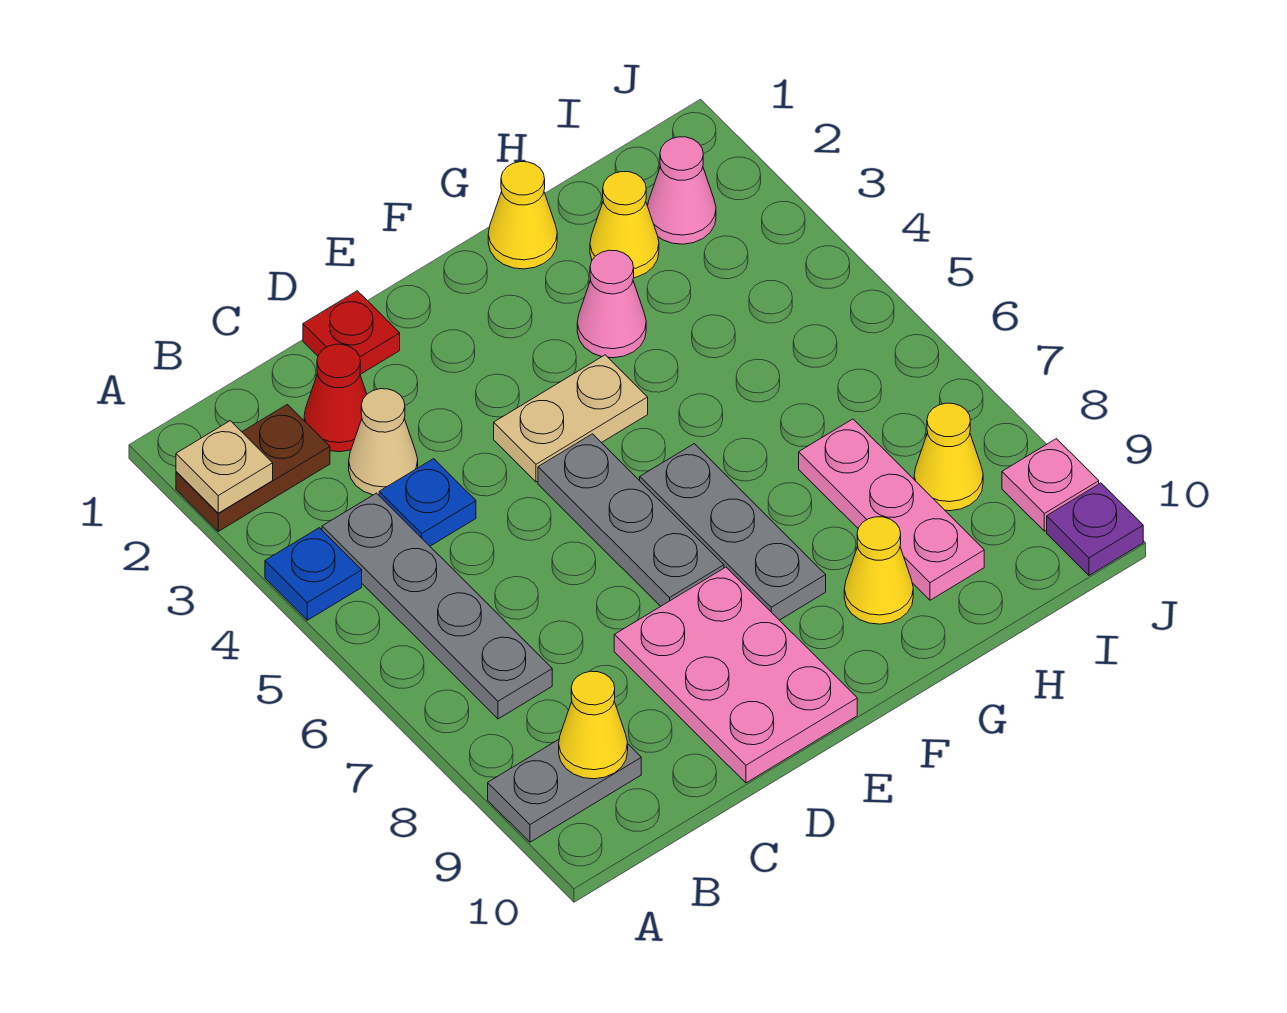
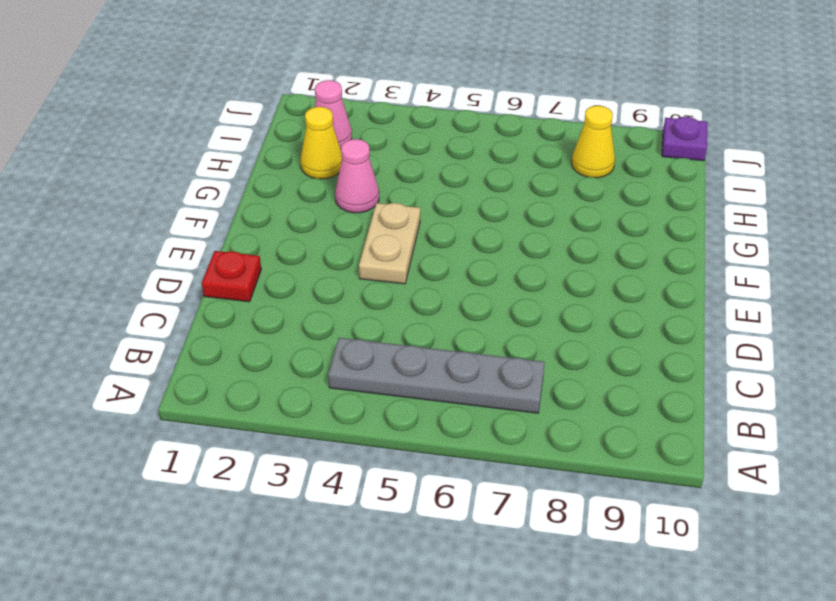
none -> brown 1x2 plate [176,404,330,531]
none -> blue 1x1 plate [265,528,362,620]
none -> grey 1x2 plate [488,740,641,842]

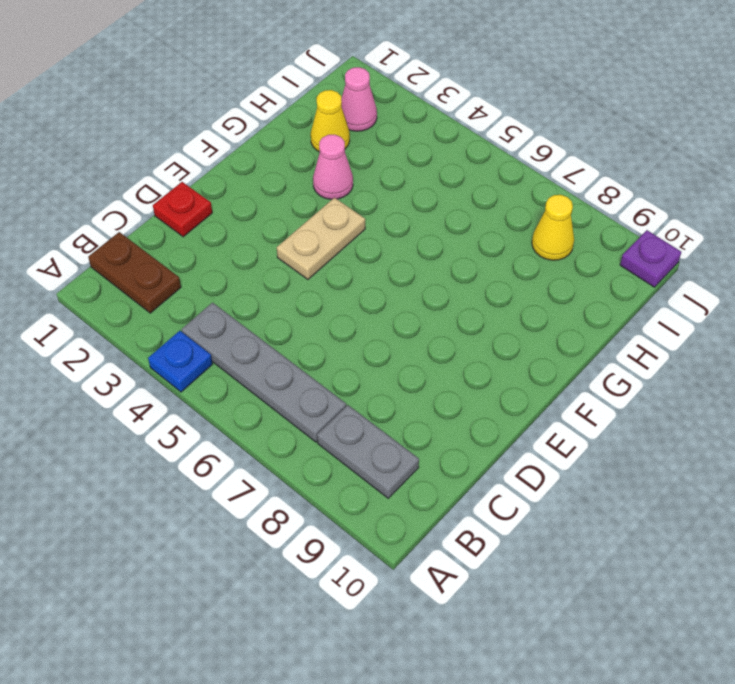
brown 1x2 plate [88,232,181,313] -> brown 1x2 plate turned to [176,404,330,531]
grey 1x2 plate [317,405,419,498] -> grey 1x2 plate turned to [488,740,641,842]
none -> red 1x1 cone [304,344,367,452]
none -> tan 1x1 cone [349,389,418,495]
none -> blue 1x1 plate [379,459,476,546]

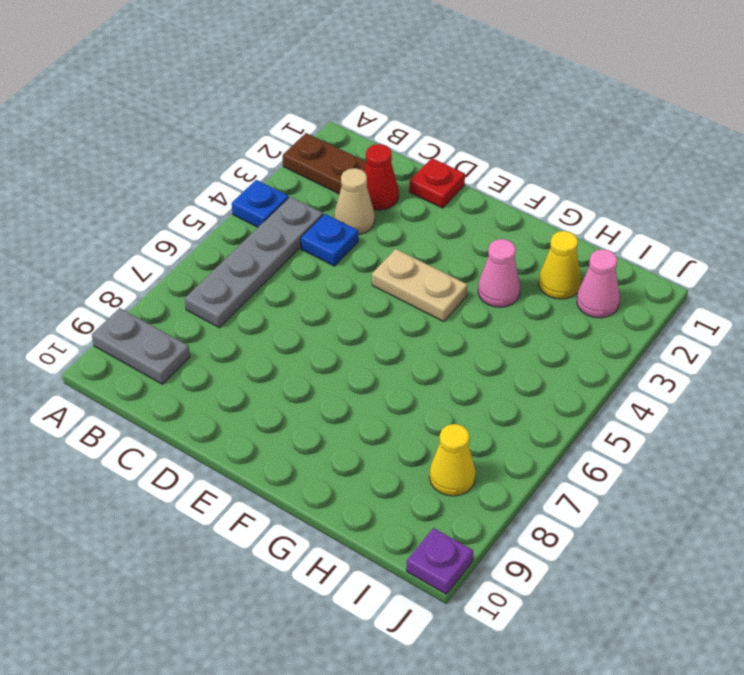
none -> pink 2x3 plate [614,567,857,783]
none -> grey 1x3 plate [538,434,724,606]
none -> grey 1x3 plate [640,444,826,620]

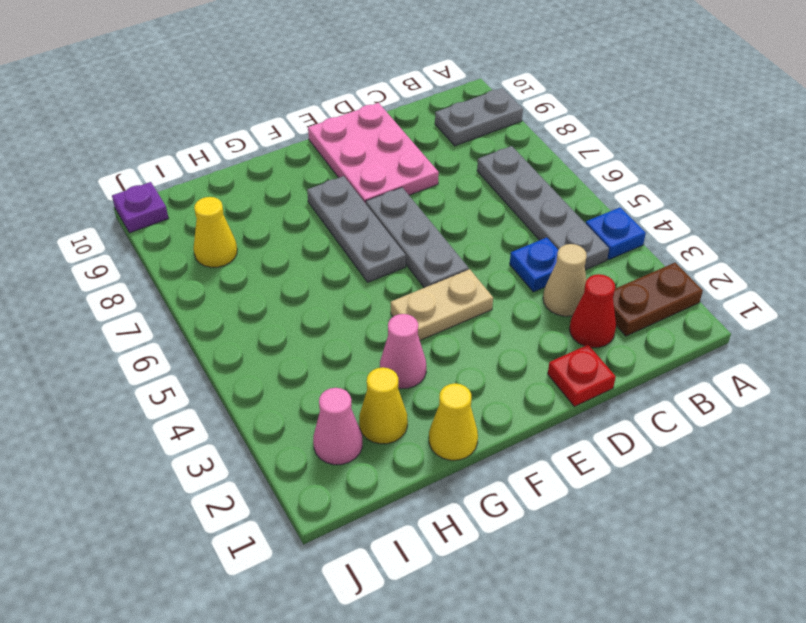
none -> yellow 1x1 cone [844,517,913,624]
none -> pink 1x3 plate [799,419,984,600]
none -> pink 1x1 plate [1002,439,1099,531]

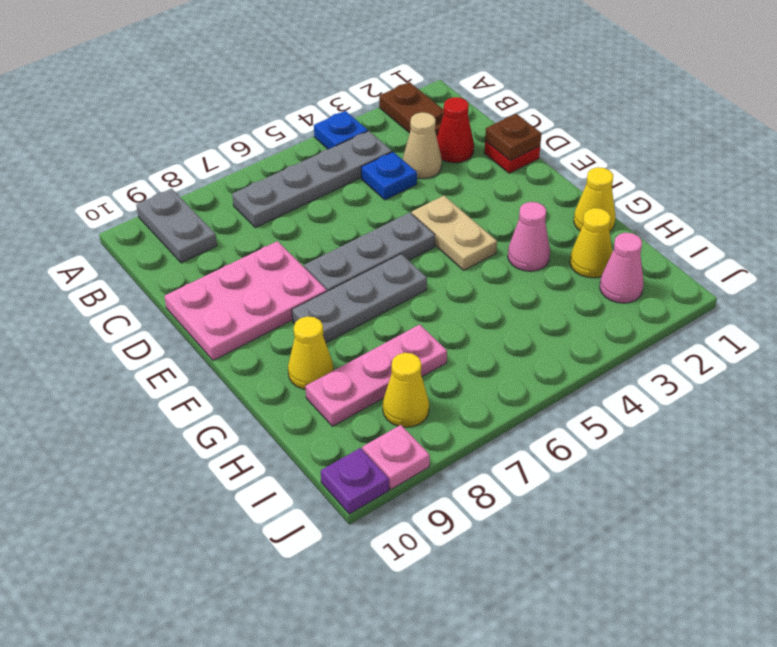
brown 1x1 plate [485,114,542,161] -> none
none -> tan 1x1 plate [176,421,273,513]
none -> yellow 1x1 cone [559,671,628,779]

